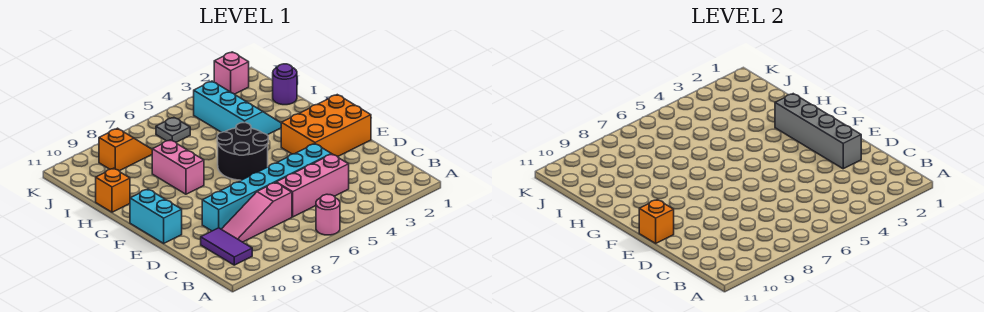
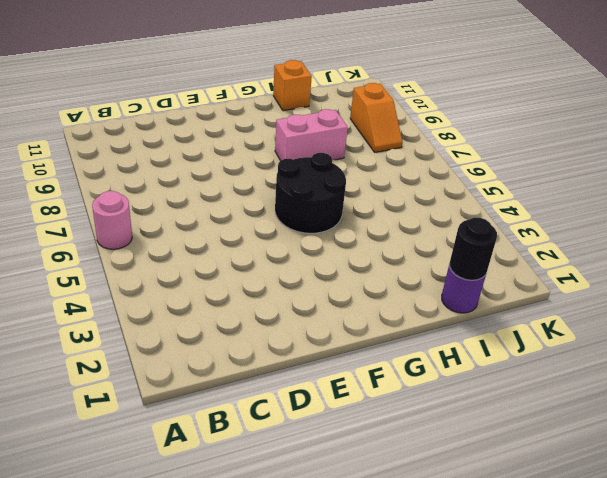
black 1x1 round brick [449,218,497,280] -> none
none -> purple 1x2 tile [201,228,252,265]
none -> pink 1x3 brick [276,154,349,217]
none -> pink 1x3 slope [221,182,292,242]

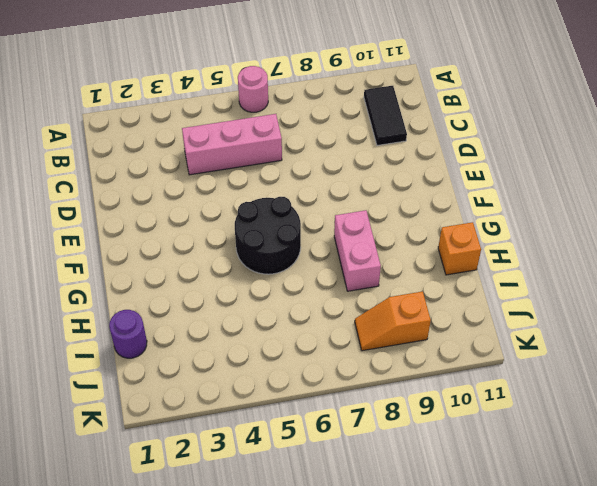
black 1x2 tile [364,86,407,145] -> purple 1x2 tile [201,228,252,265]
none -> pink 1x3 slope [221,182,292,242]
none -> cyan 1x6 brick [202,144,331,231]
none -> orange 2x3 brick [281,95,371,157]

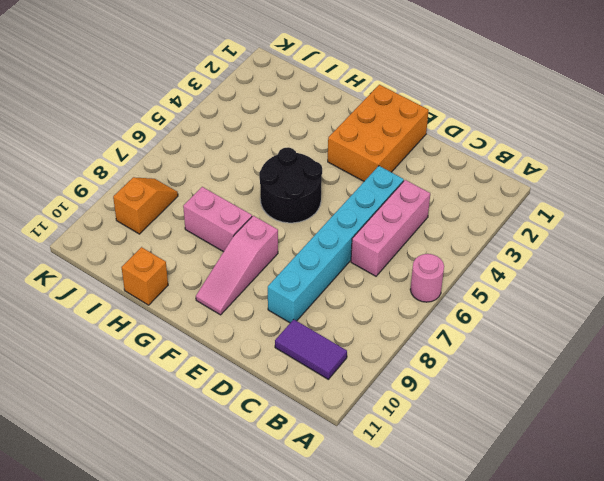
pink 1x3 slope [196,216,278,315] -> pink 1x3 slope moved to [221,182,292,242]
none -> cyan 1x2 brick [130,189,182,244]
none -> cyan 2x3 slope [194,81,281,135]
none -> purple 1x1 round brick [273,64,297,105]

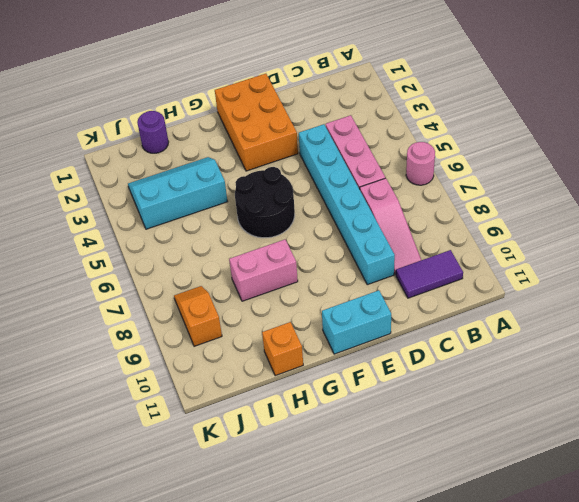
none -> grey 1x1 plate [156,117,190,142]
none -> pink 1x1 brick [214,52,249,94]
none -> grey 1x4 brick [775,94,861,169]

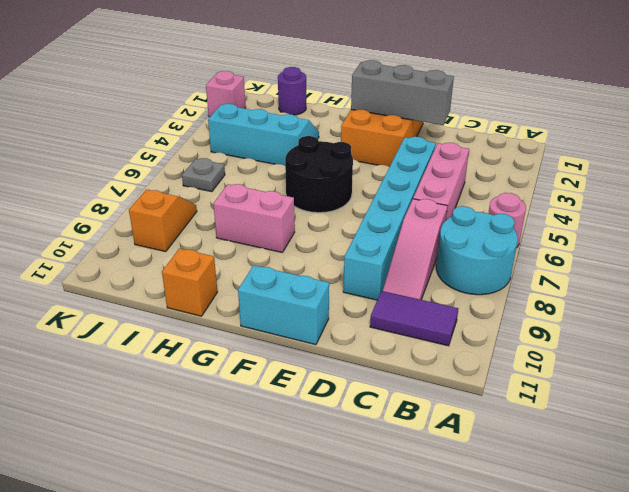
cyan 2x2 round brick [436,206,518,295] -> none
grey 1x3 brick [351,60,454,125] -> grey 1x4 brick [775,94,861,169]
none -> orange 1x1 brick [639,199,674,244]

